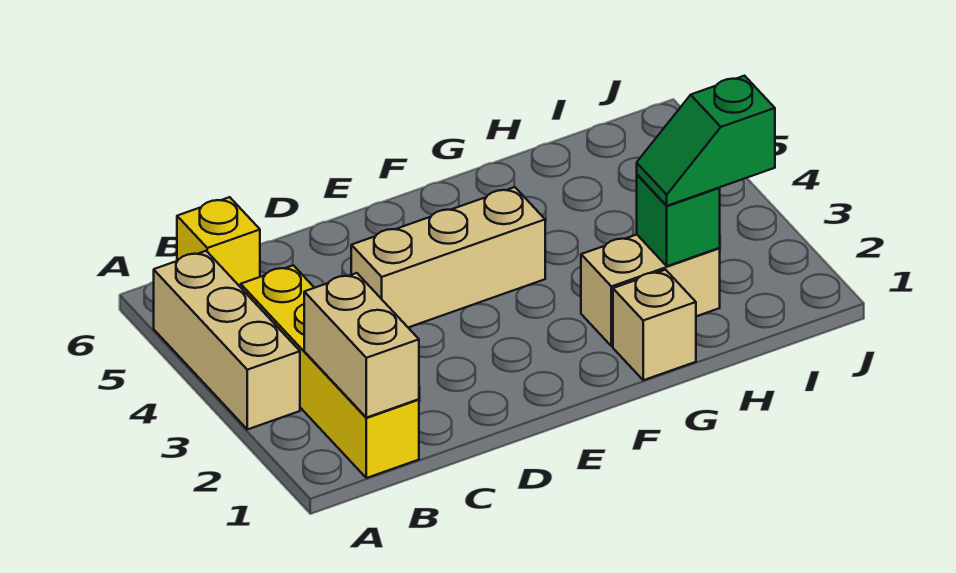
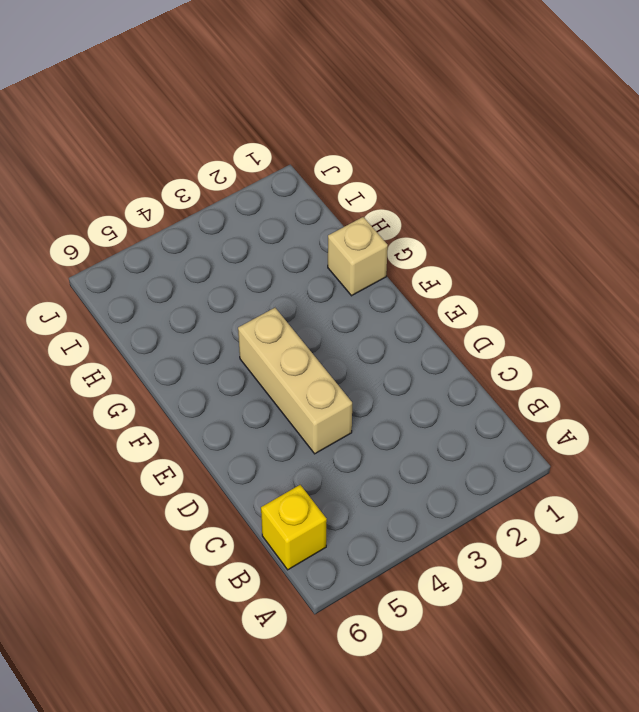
none -> tan 1x3 brick [154,251,300,429]
none -> yellow 1x4 brick [241,265,419,478]

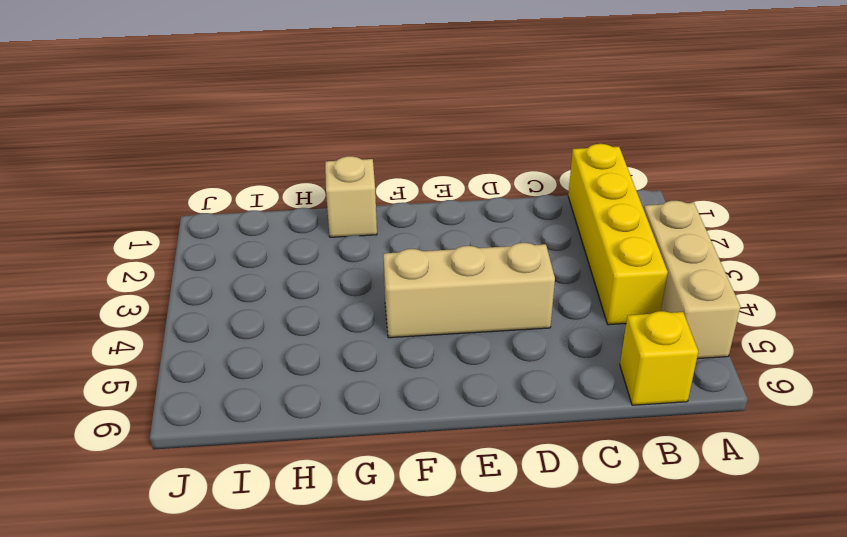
none -> tan 1x2 brick [581,235,720,346]
none -> tan 1x2 brick [304,273,419,418]

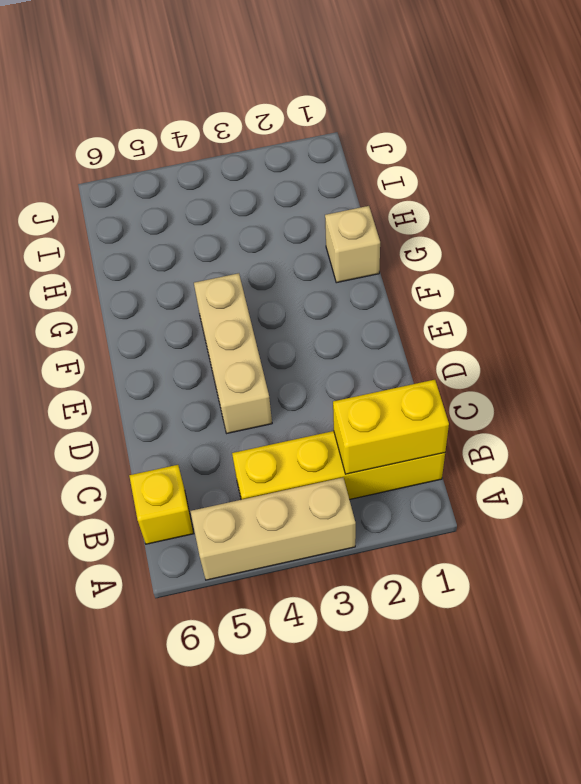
yellow 1x2 brick [333,380,449,474] -> tan 1x2 brick [304,273,419,418]
none -> tan 1x2 brick [581,235,720,346]
none -> green 1x1 brick [637,175,720,266]

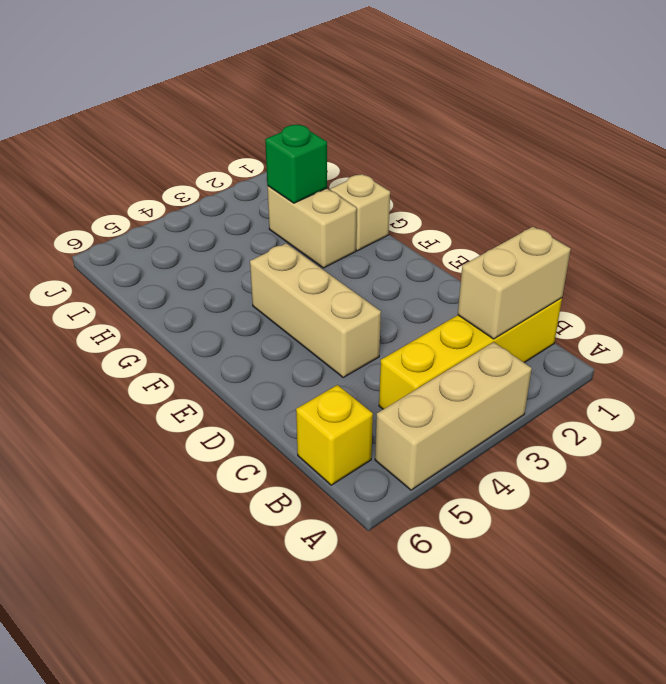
none -> green 1x2 slope [637,76,775,206]

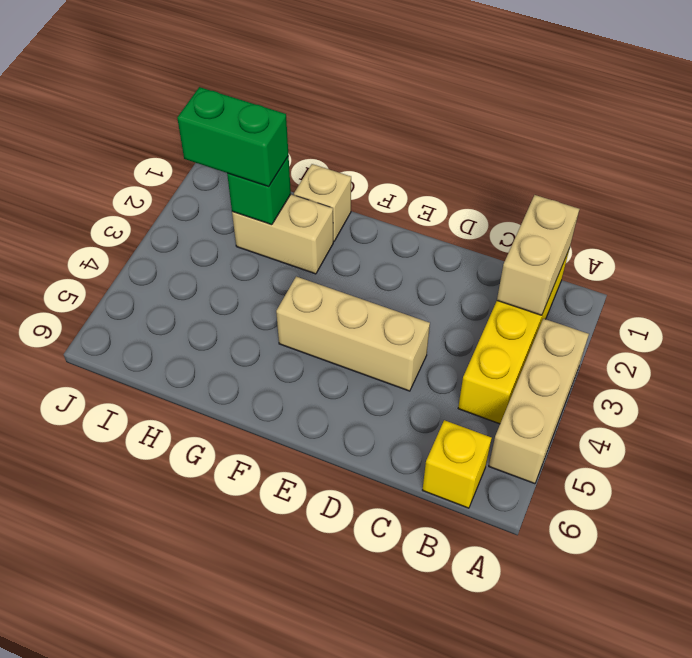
green 1x2 brick [177,87,288,186] -> green 1x2 slope [637,76,775,206]

